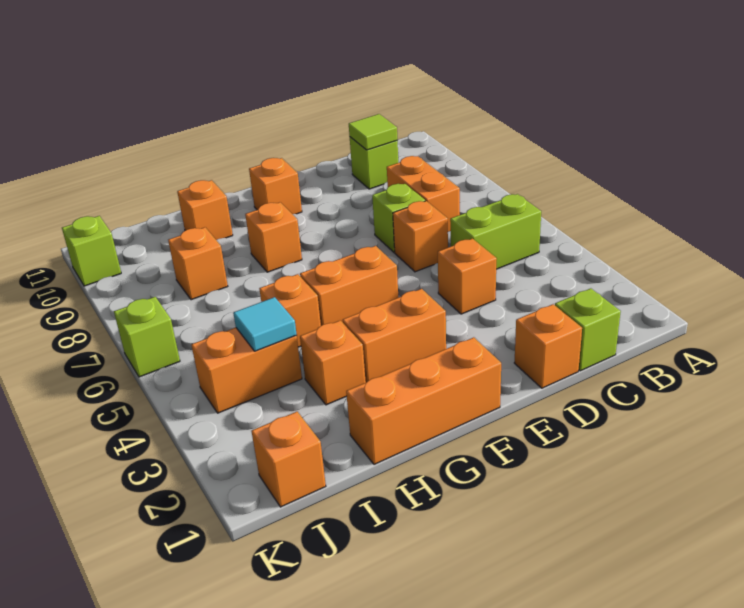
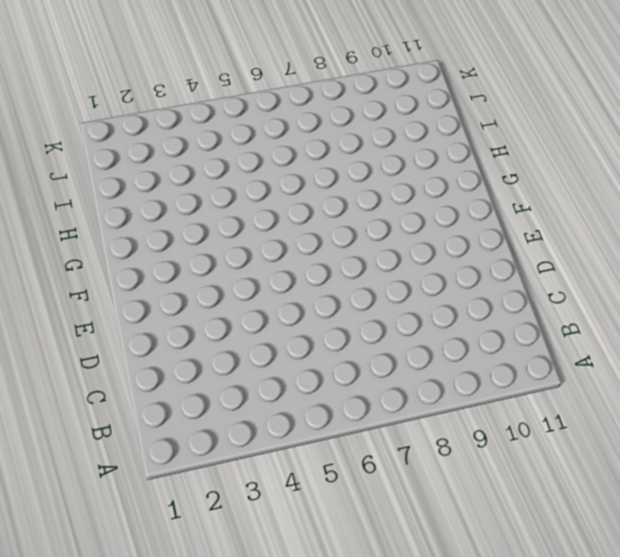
none -> lime 1x2 brick [450,194,541,269]
none -> lime 1x1 brick [555,288,621,371]
none -> orange 1x2 brick [387,156,460,231]

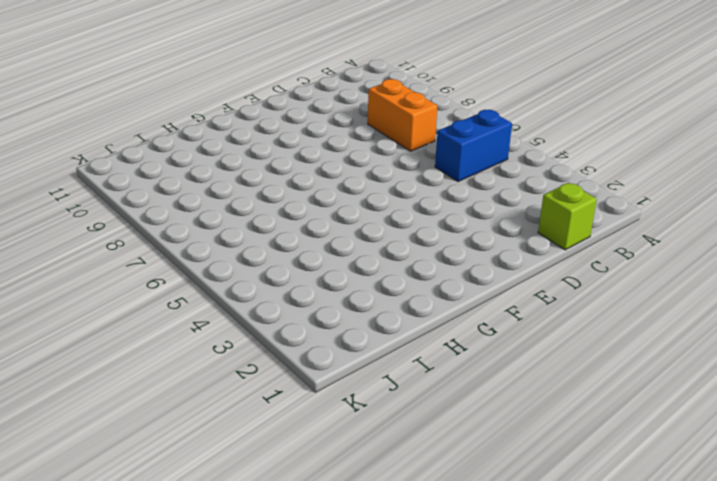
blue 1x2 brick [435,110,512,182] -> lime 1x2 brick [450,194,541,269]
none -> lime 1x1 brick [350,137,398,189]
none -> orange 1x1 brick [514,304,582,388]
none -> orange 1x1 brick [438,239,497,314]

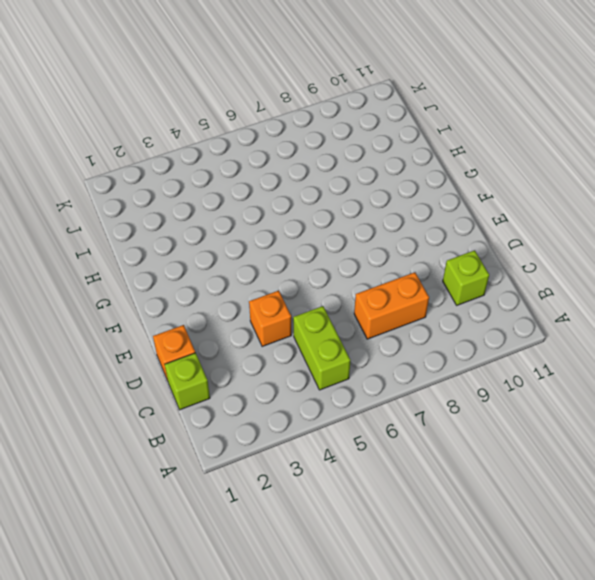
none -> orange 1x1 brick [393,201,448,272]
none -> lime 1x1 brick [372,184,425,252]
none -> orange 1x3 brick [346,337,501,464]

